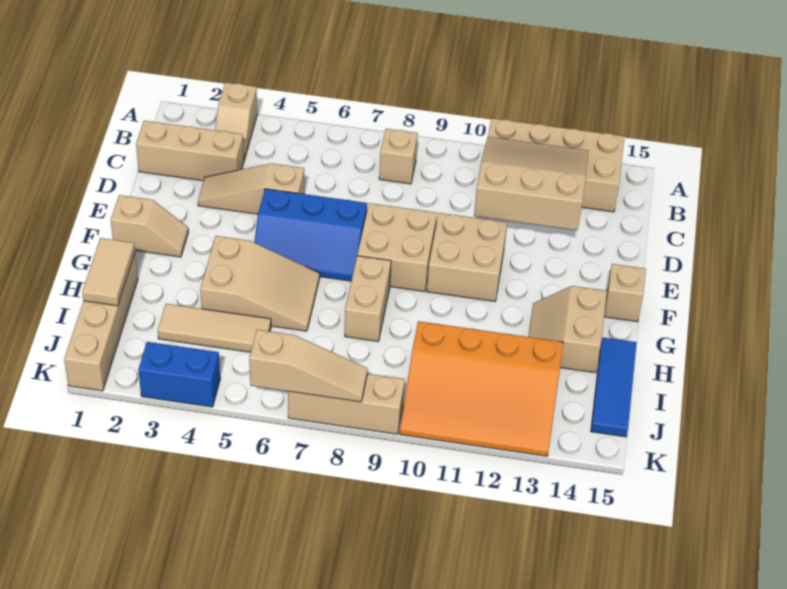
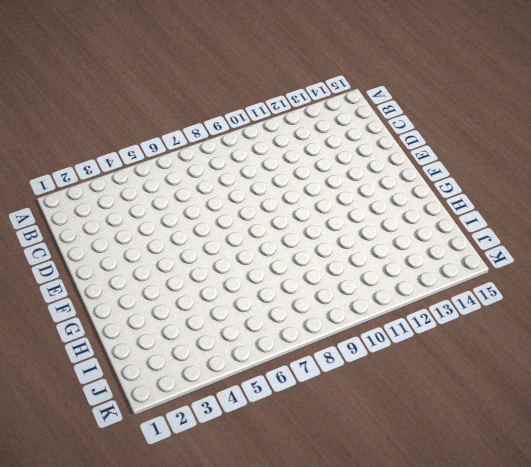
none -> tan 1x2 slope [215,82,257,160]
none -> tan 2x4 brick [488,118,625,212]
none -> tan 1x1 brick [379,129,418,184]

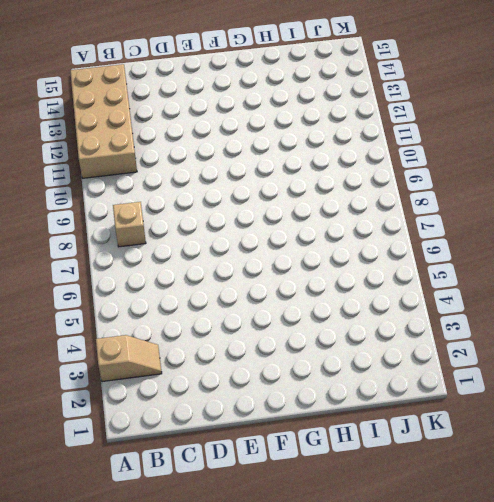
none -> tan 1x3 brick [136,121,244,181]
none -> tan 1x3 slope [198,164,304,214]
none -> blue 2x3 slope [254,189,367,281]

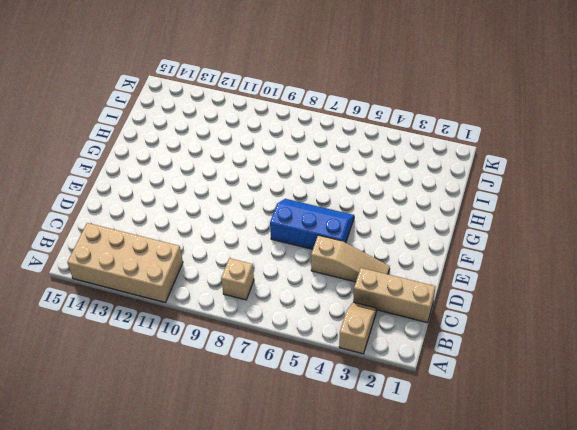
none -> tan 2x2 brick [357,203,437,292]
none -> tan 2x2 brick [427,213,507,301]
none -> tan 1x2 slope [111,195,188,257]

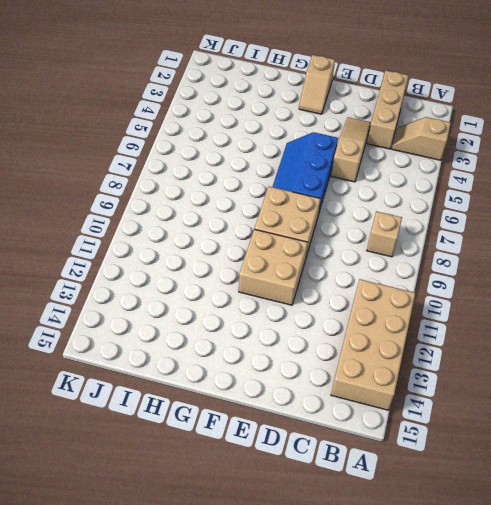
none -> tan 1x1 brick [604,264,646,322]
none -> tan 2x3 slope [200,236,320,331]
none -> tan 1x2 brick [345,256,391,341]

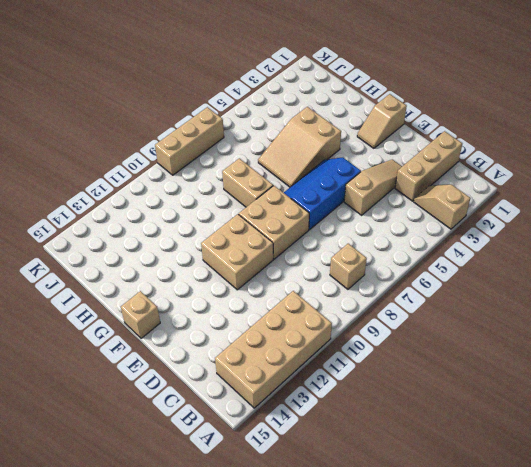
none -> tan 2x2 slope [528,286,607,373]
none -> tan 1x4 brick [64,254,138,391]
none -> blue 1x3 tile [591,337,637,437]

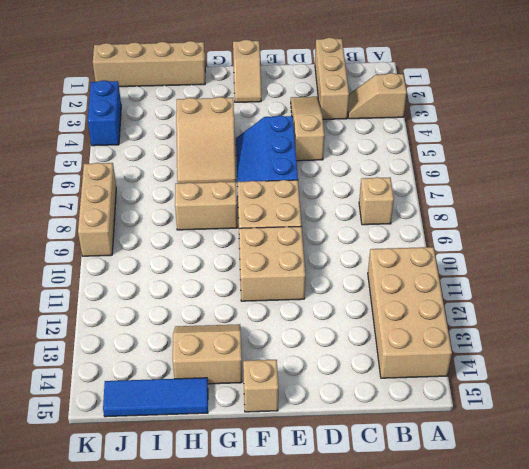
none -> tan 1x3 tile [158,304,271,352]
none -> orange 3x4 slope [400,321,563,456]
none -> tan 3x3 slope [474,137,588,230]

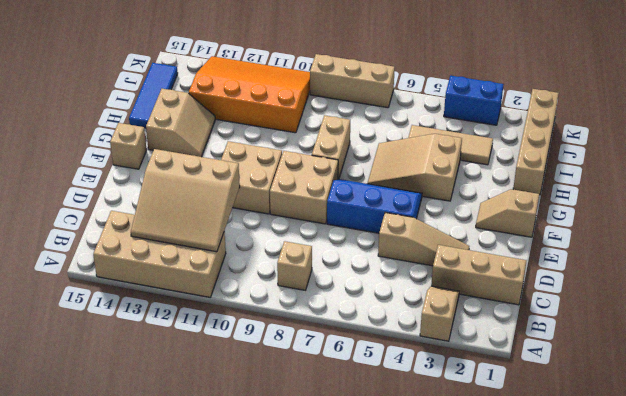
none -> tan 1x2 tile [82,238,135,306]
none -> tan 1x3 slope [249,330,368,402]

